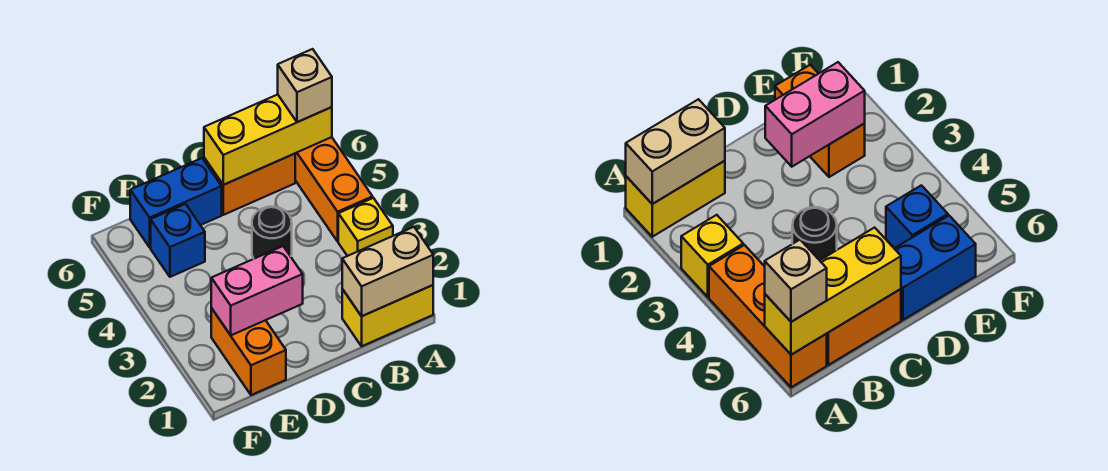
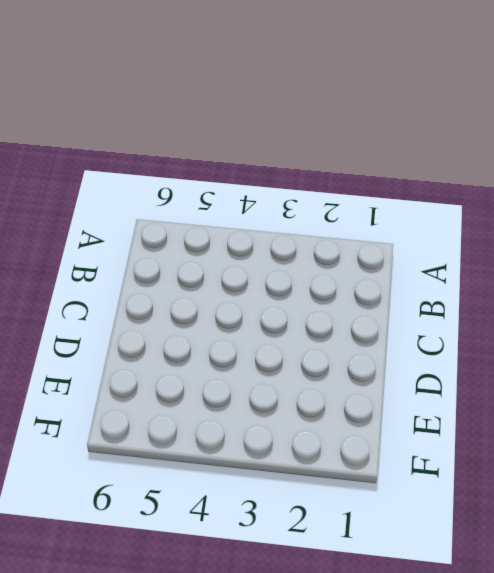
none -> yellow 1x2 brick [342,285,433,346]
none -> yellow 1x1 brick [338,198,393,256]
none -> orange 1x3 brick [295,137,373,241]

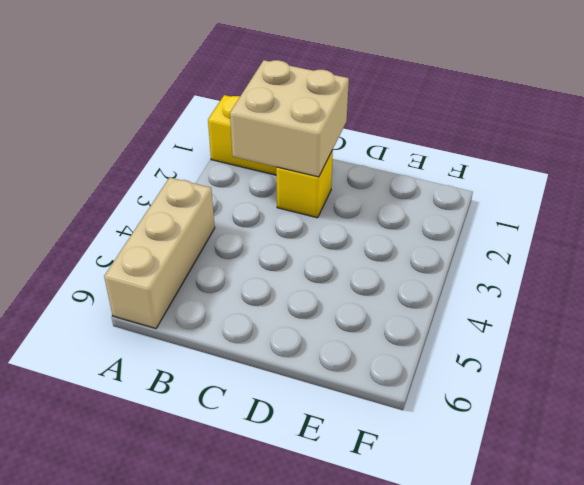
tan 1x3 brick [104,178,215,328] -> orange 1x3 brick [295,137,373,241]
tan 2x2 brick [230,60,349,177] -> tan 1x2 brick [342,227,433,316]
yellow 1x1 brick [276,150,333,218] -> yellow 1x1 brick moved to [338,198,393,256]
none -> orange 1x2 brick [204,154,295,215]
none -> black 1x1 round brick [252,207,292,259]
none -> blue 1x2 brick [130,158,222,247]

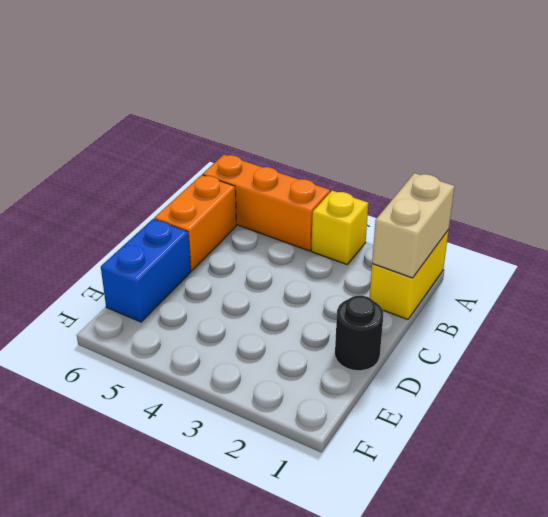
black 1x1 round brick [335,296,383,371] -> black 1x1 round brick moved to [252,207,292,259]
none -> orange 1x2 brick [211,308,286,395]
none -> blue 1x1 brick [151,204,205,277]
none -> yellow 1x3 brick [204,95,332,185]

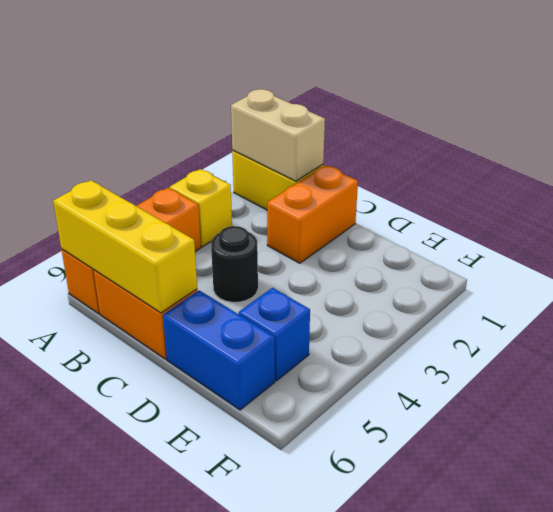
orange 1x2 brick [267,165,358,263] -> orange 1x2 brick moved to [211,308,286,395]
none -> pink 1x2 brick [211,246,303,335]
none -> tan 1x1 brick [278,49,332,122]

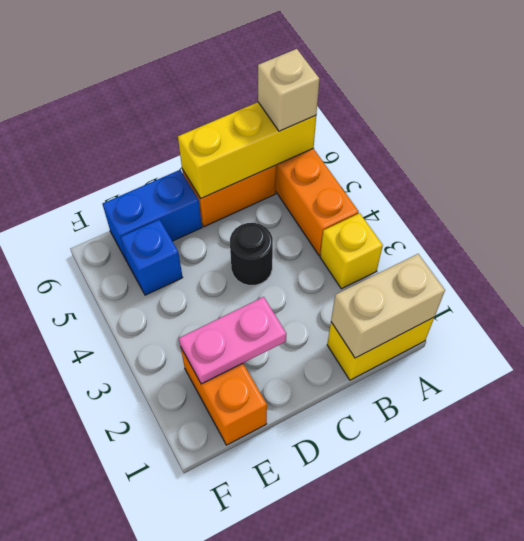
pink 1x2 plate [179,297,286,384] -> pink 1x2 brick [211,246,303,335]

